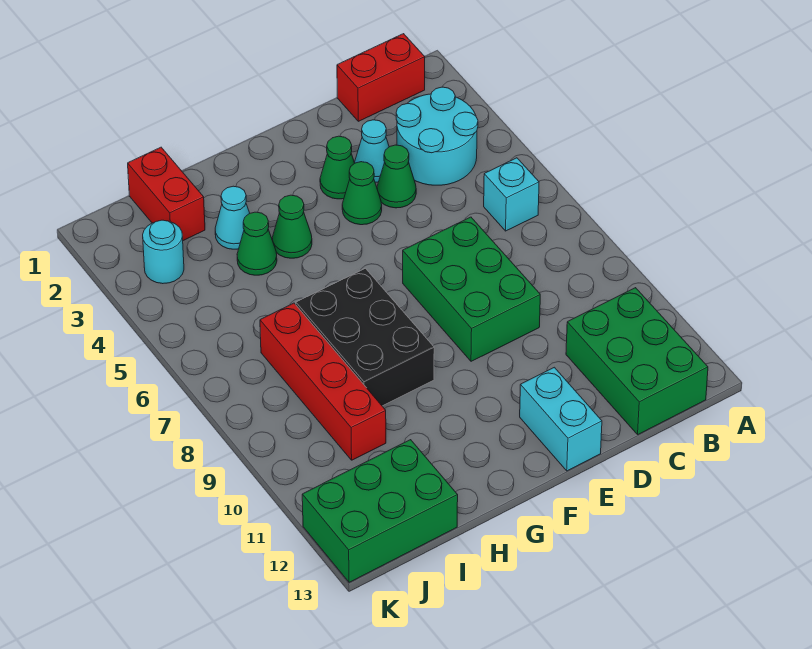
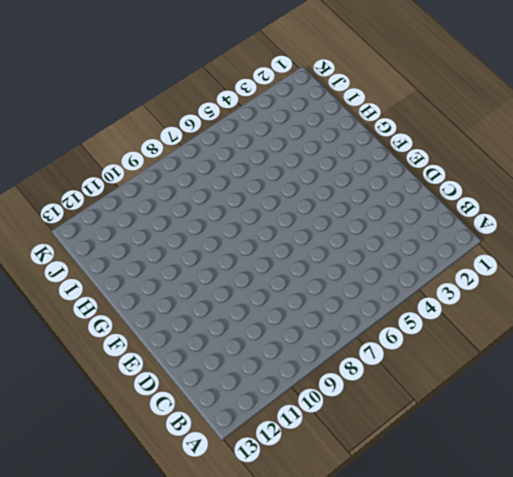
none -> red 1x2 brick [337,34,425,121]
none -> cyan 2x2 round brick [396,87,478,185]
none -> cyan 1x1 brick [484,158,539,231]

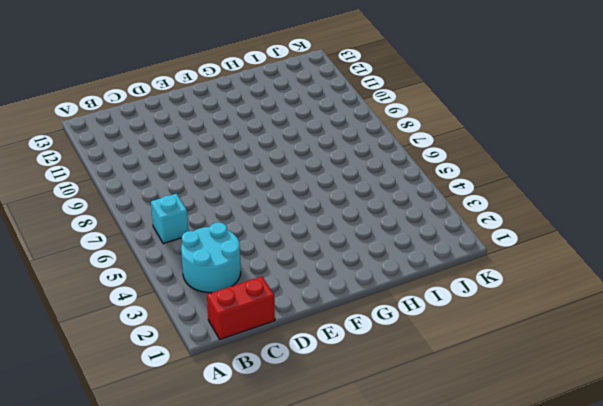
none -> green 2x3 brick [566,288,708,434]
none -> cyan 1x1 cone [355,120,389,182]
none -> green 1x1 cone [377,145,416,208]

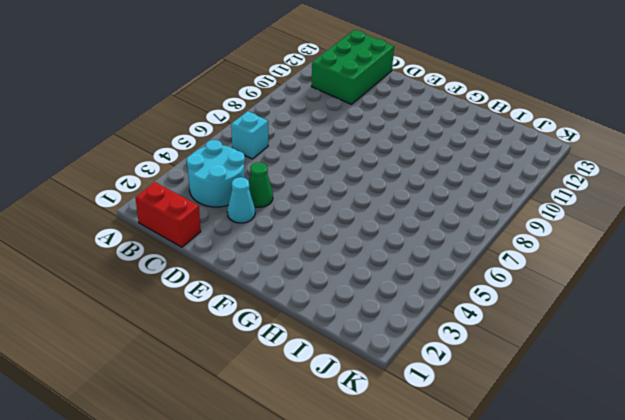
none -> green 2x3 brick [403,217,540,361]
none -> green 1x1 cone [320,136,355,199]
none -> green 1x1 cone [342,162,382,225]

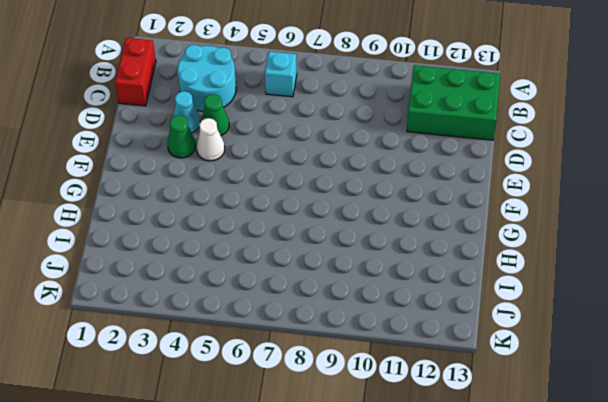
white 1x1 cone [197,118,225,161] -> green 1x1 cone [342,162,382,225]
none -> green 2x3 brick [403,217,540,361]
none -> cyan 1x2 brick [520,367,602,471]
none -> green 1x1 cone [272,195,312,258]

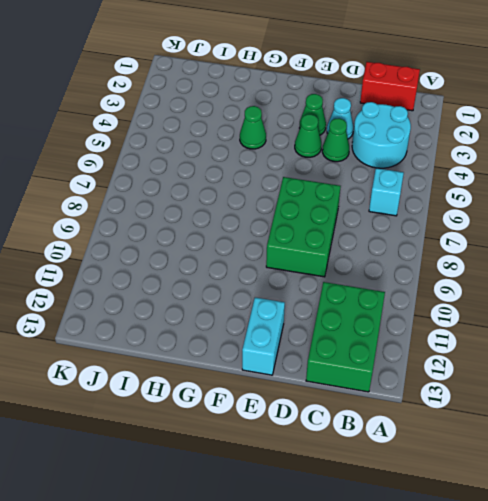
none -> black 2x3 brick [296,268,434,406]
none -> cyan 1x1 cone [215,186,250,249]
none -> green 1x1 cone [237,212,277,275]

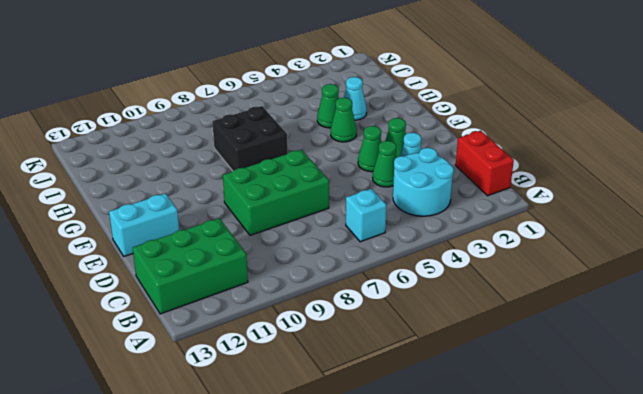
black 2x2 brick [212,106,288,171] -> black 2x3 brick [296,268,434,406]
none -> red 1x2 brick [128,147,205,241]
none -> red 1x4 brick [260,303,386,460]
none -> green 2x3 brick [302,440,458,582]

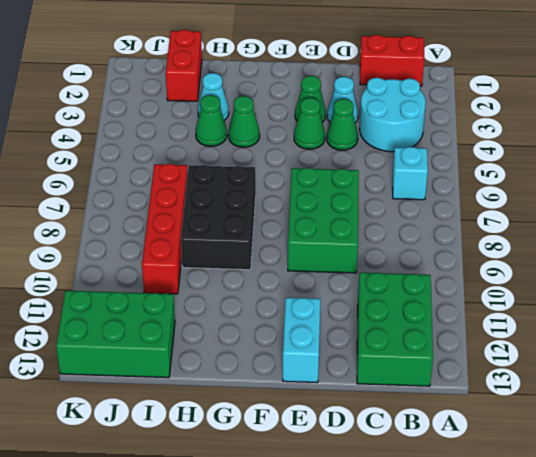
none -> cyan 1x1 round brick [143,220,184,284]

